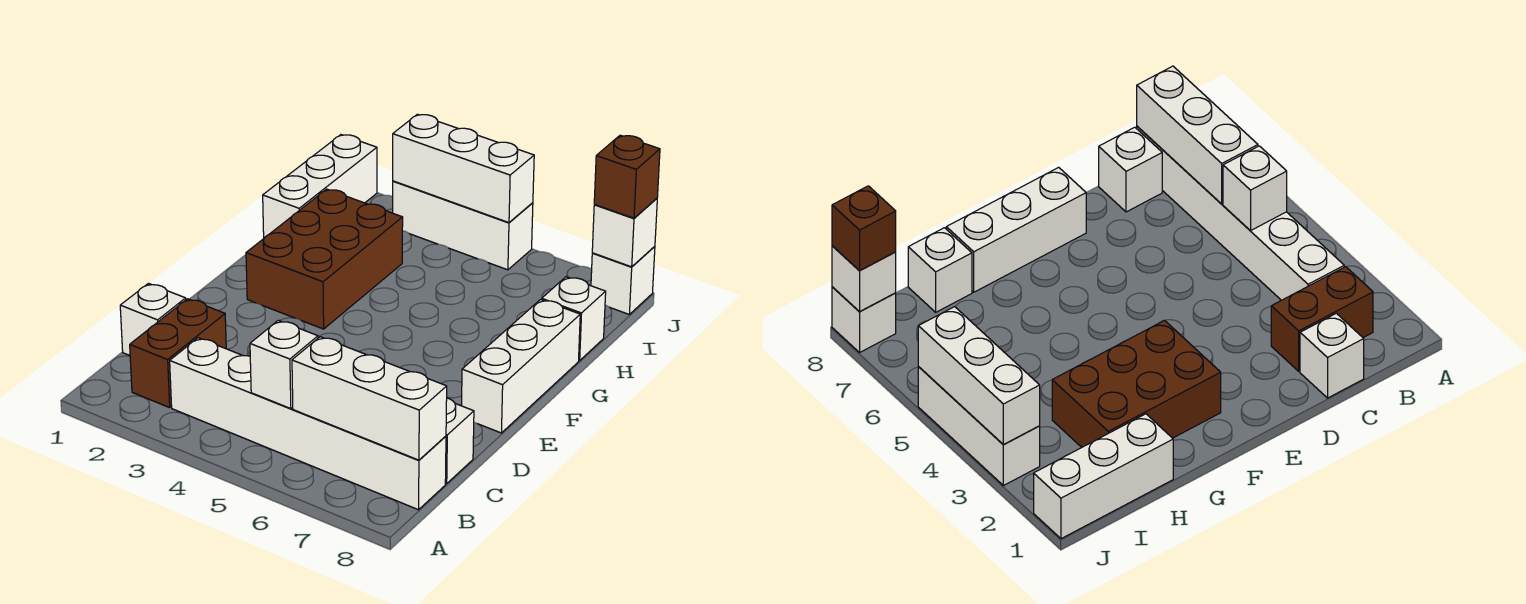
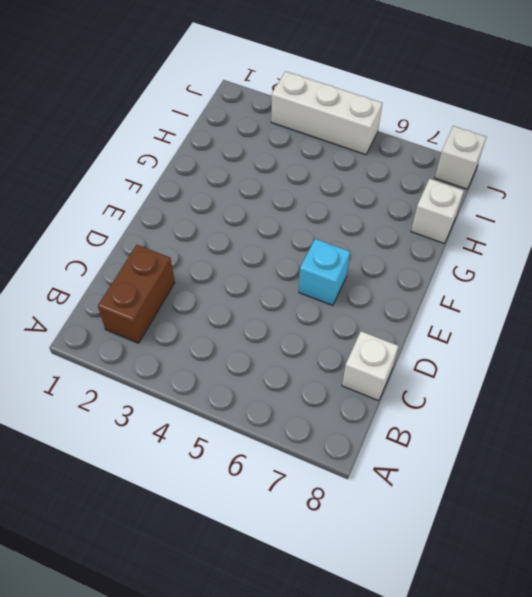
cyan 1x1 brick [299,239,350,306] -> none
none -> white 1x6 brick [170,338,446,510]
none -> white 1x1 brick [120,284,186,355]
none -> white 1x3 brick [462,300,580,433]

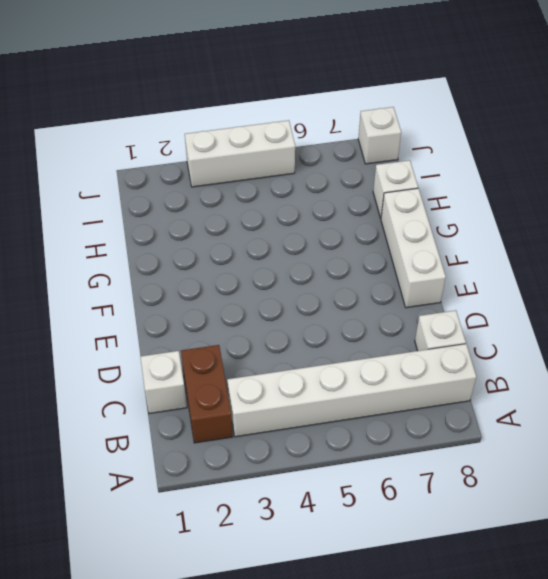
none -> brown 2x3 brick [246,189,403,329]
none -> white 1x3 brick [263,135,377,238]
none -> white 1x1 brick [250,320,318,408]

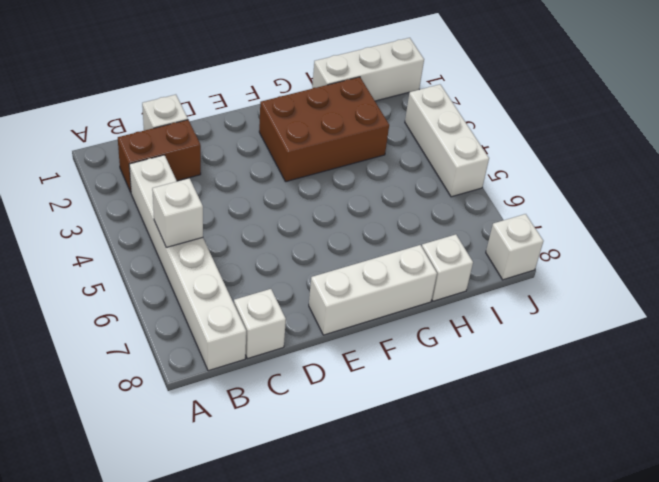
none -> white 1x3 brick [292,337,447,460]
none -> white 1x3 brick [393,114,534,223]
none -> white 1x1 brick [592,198,657,267]

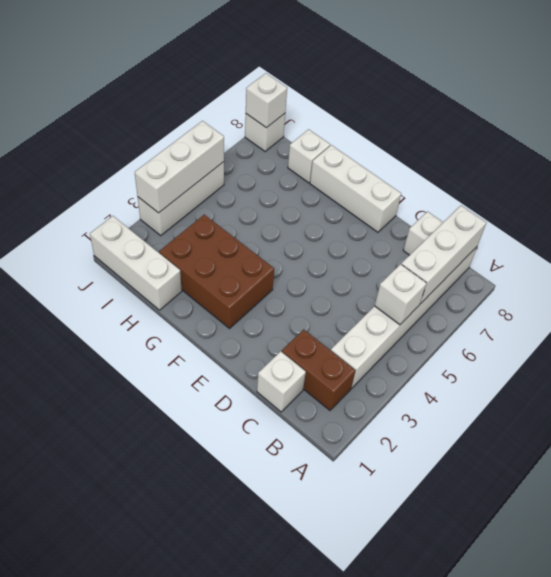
none -> brown 1x1 brick [594,135,660,218]

